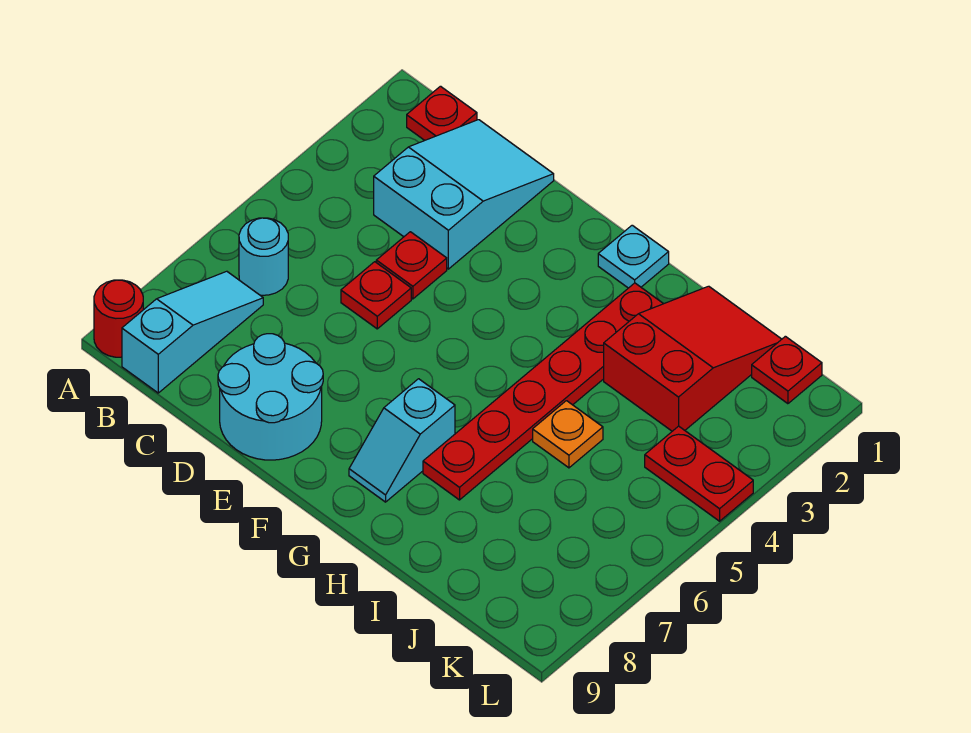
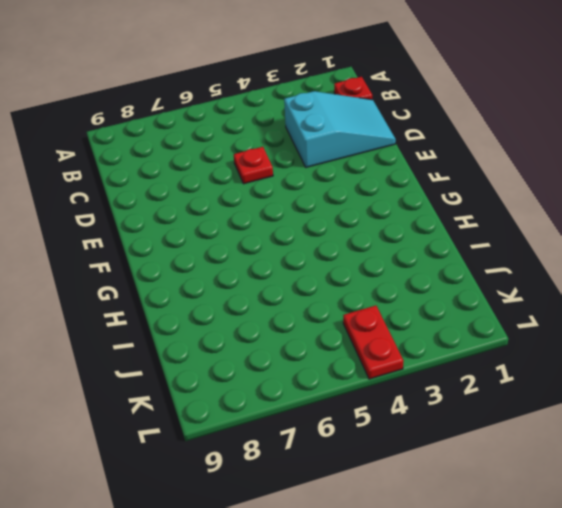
none -> red 1x1 round brick [94,280,143,357]
none -> cyan 1x1 round brick [239,218,288,295]
none -> cyan 1x3 slope [122,271,263,393]

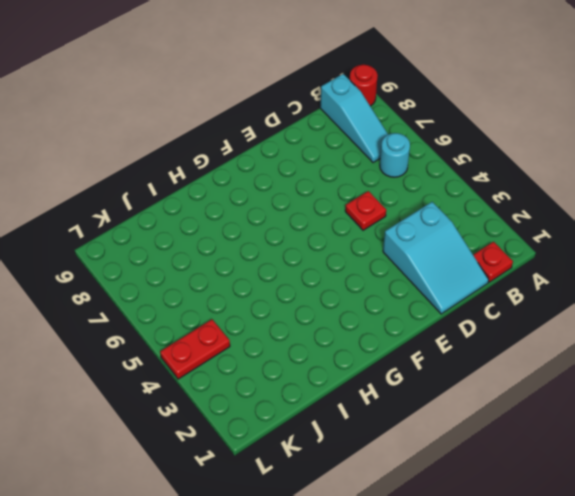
none -> red 1x1 plate [376,232,447,299]
none -> cyan 2x2 round brick [218,334,323,460]
none -> cyan 1x1 plate [598,225,669,288]

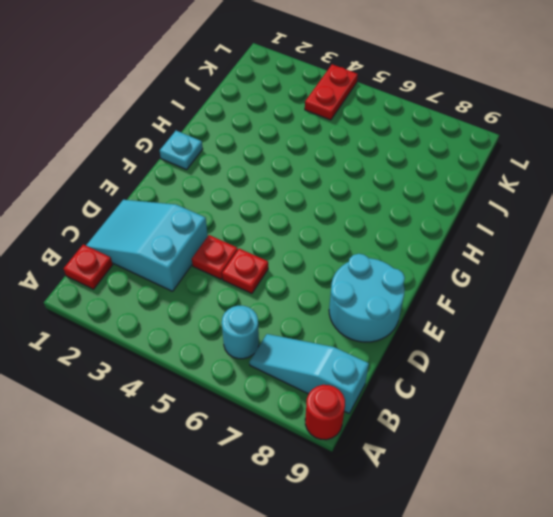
none -> cyan 1x2 slope [349,379,455,502]
none -> red 1x6 plate [423,283,663,500]
none -> red 2x3 slope [604,286,782,431]

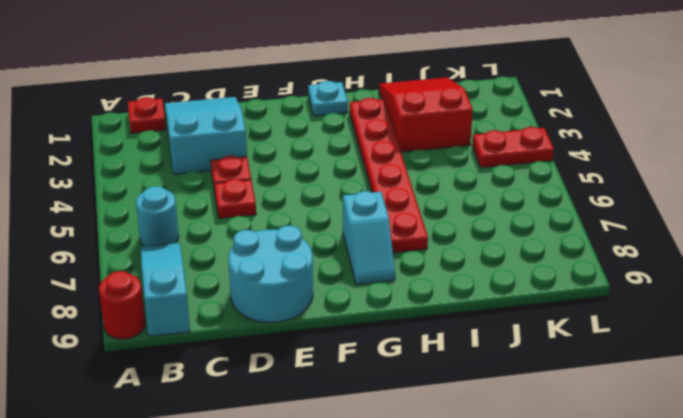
none -> orange 1x1 plate [533,401,603,468]
none -> red 1x1 plate [752,336,822,404]

